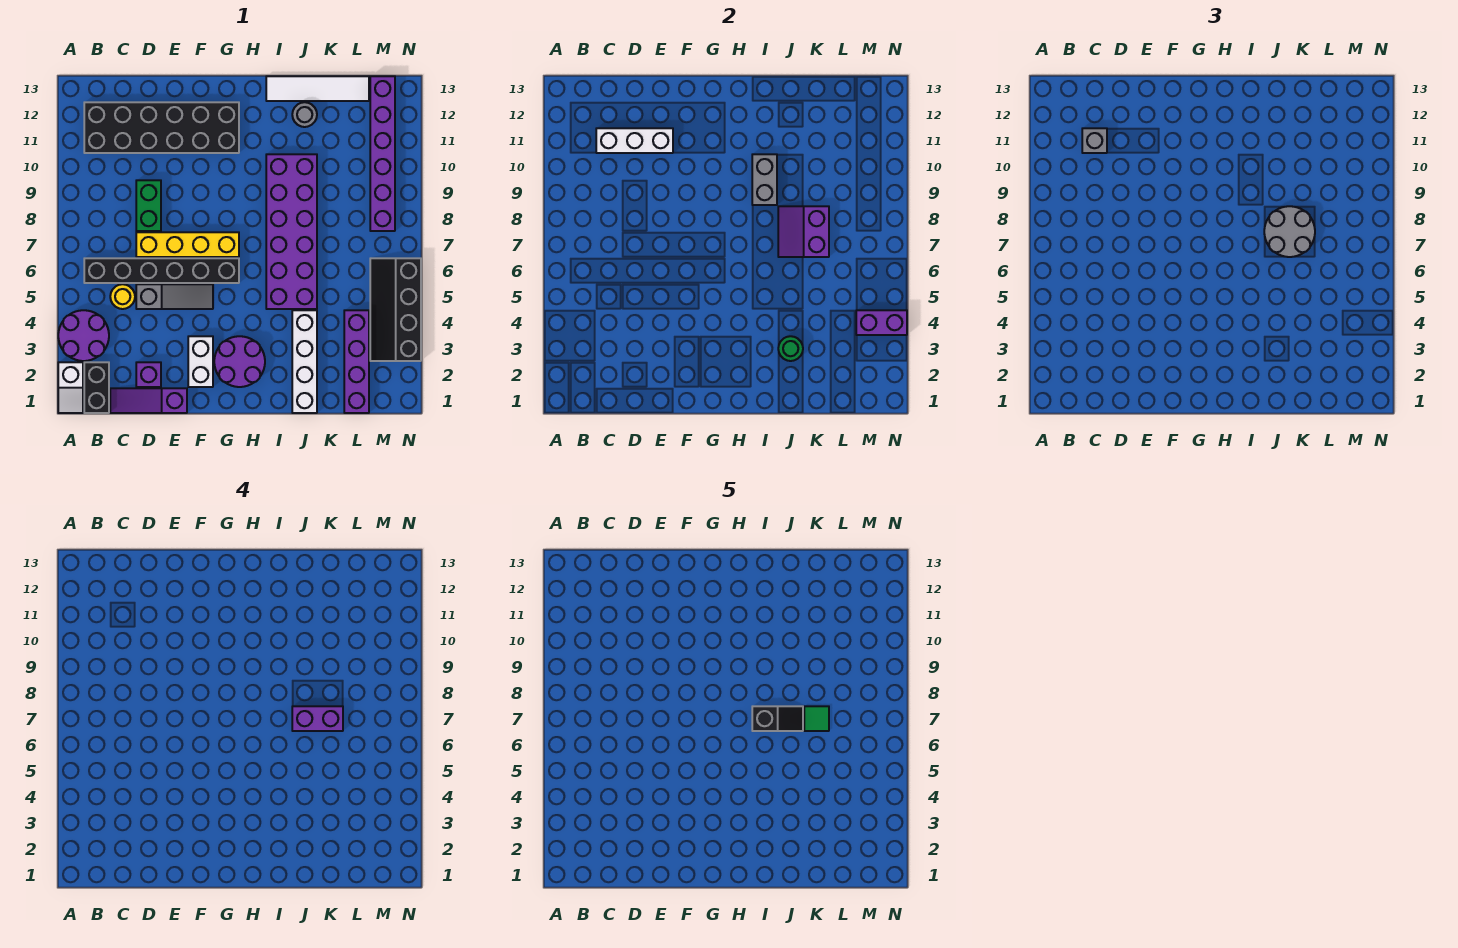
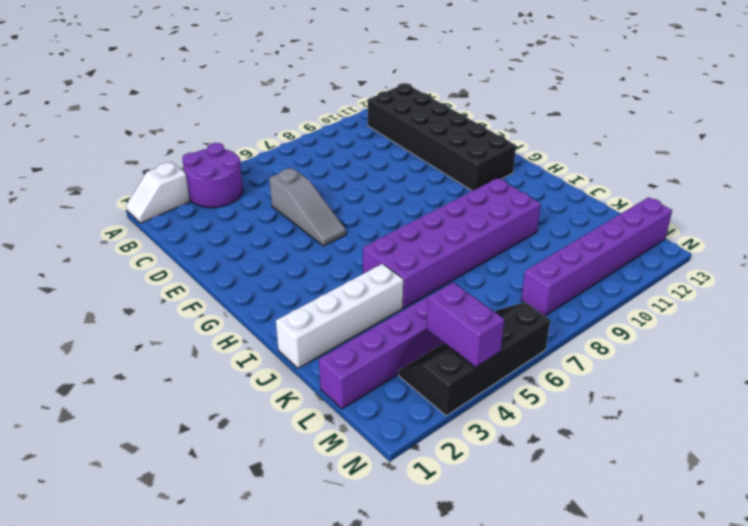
none -> black 1x2 brick [84,362,109,413]
none -> black 1x6 brick [84,258,239,283]
none -> purple 1x3 slope [110,388,187,413]
none -> yellow 1x1 round brick [110,284,135,309]

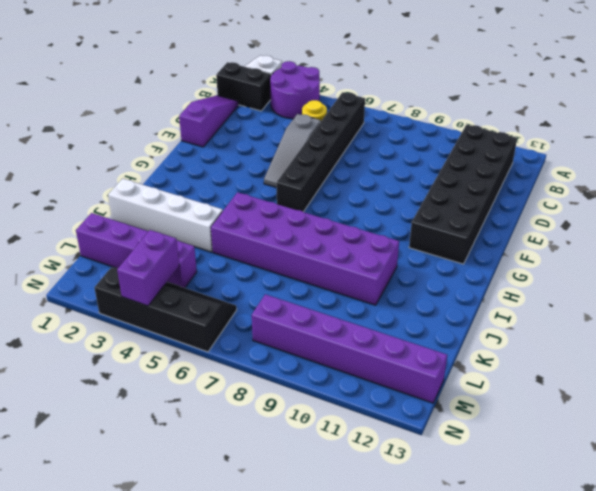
none -> purple 1x1 brick [136,362,161,387]
none -> yellow 1x4 brick [136,232,239,257]
none -> green 1x2 brick [136,180,161,231]
none -> white 1x2 brick [188,336,213,387]

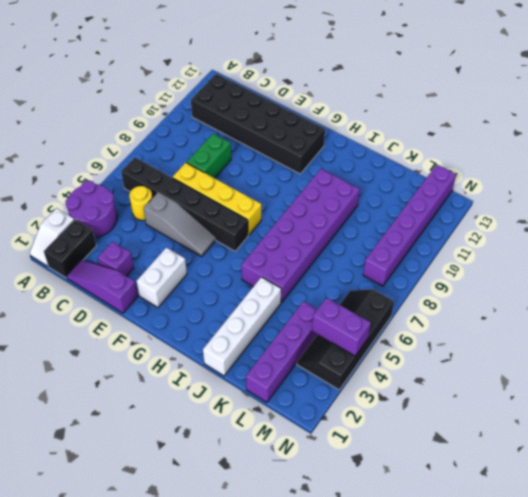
none -> purple 2x2 round brick [214,336,265,387]
none -> white 1x4 tile [266,76,369,101]
none -> grey 1x1 round brick [292,102,317,127]
none -> white 1x3 brick [596,128,673,153]

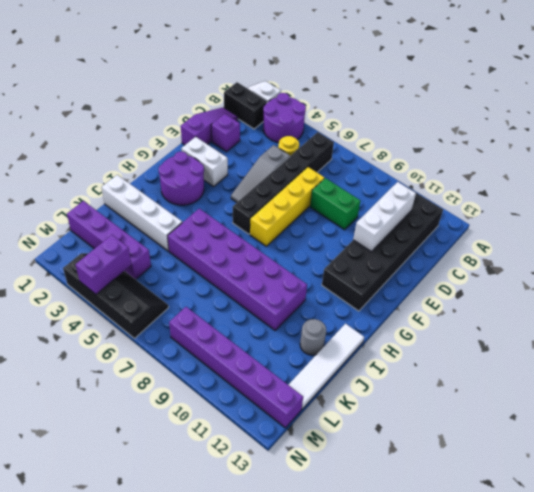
none -> grey 1x2 brick [752,154,777,205]
none -> green 1x1 round brick [778,336,803,361]
none -> purple 2x2 slope [778,206,829,257]
none -> grey 1x1 brick [1082,128,1107,153]

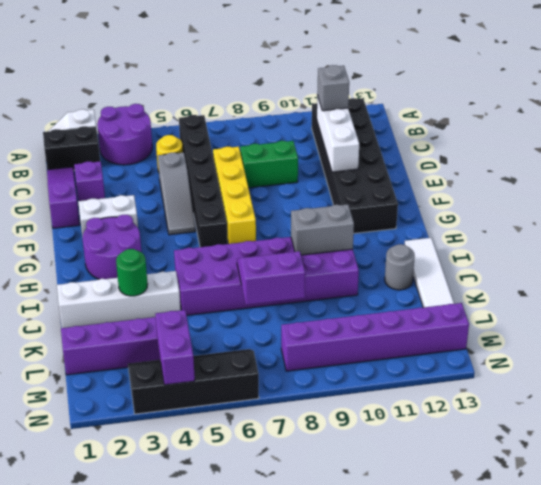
none -> grey 2x2 round brick [1264,206,1315,257]
none -> purple 1x2 brick [292,706,343,731]
none -> black 1x2 slope [752,706,803,731]
none -> green 1x1 tile [804,706,829,731]

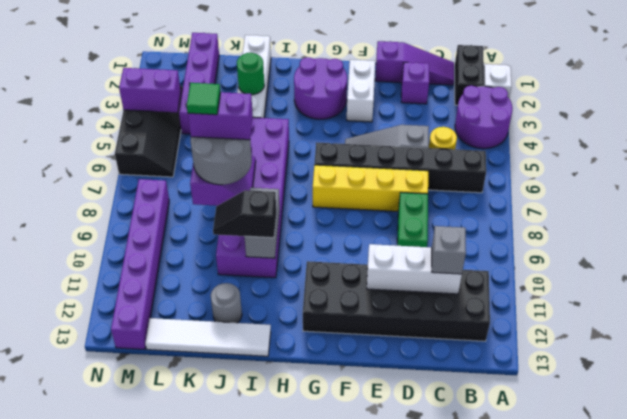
black 1x2 slope [213,190,276,238] -> black 1x2 slope moved to [752,706,803,731]

